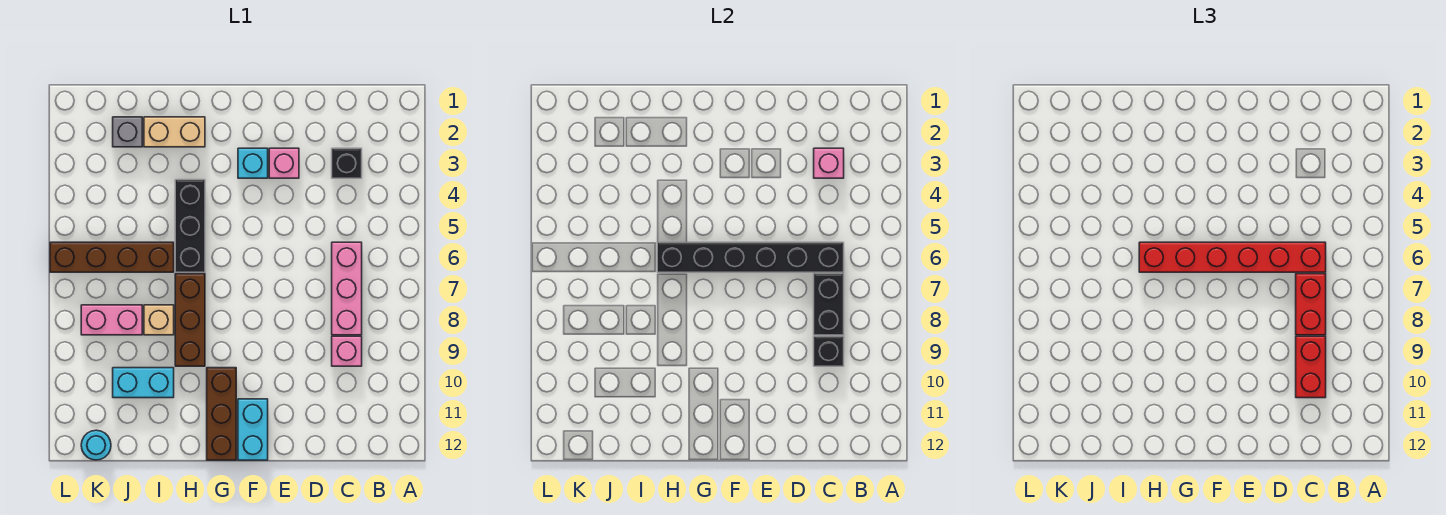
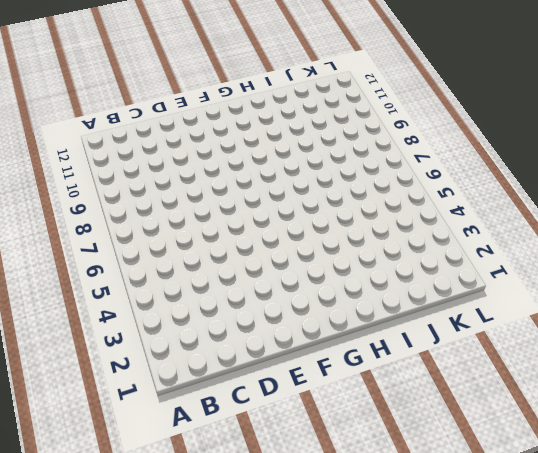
none -> black 1x1 brick [332,148,362,178]
none -> pink 1x3 brick [332,242,362,335]
none -> pink 1x1 brick [332,336,362,366]

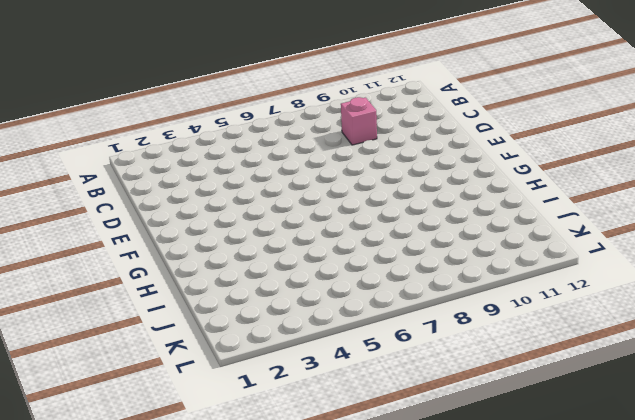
none -> black 1x1 brick [332,148,362,178]
none -> pink 1x3 brick [332,242,362,335]
none -> pink 1x1 brick [269,148,299,178]

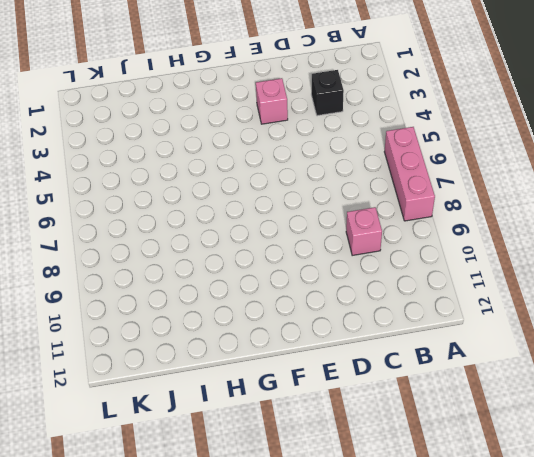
pink 1x3 brick [384,127,435,221] -> pink 1x3 brick moved to [332,242,362,335]
none -> cyan 1x1 brick [238,148,268,178]
none -> cyan 1x2 brick [238,399,268,460]
none -> brown 1x3 brick [207,368,236,460]

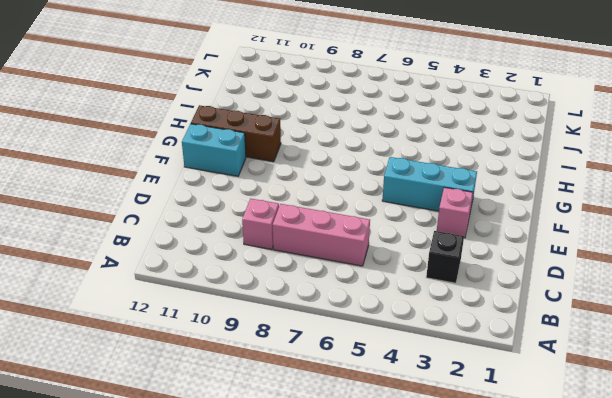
cyan 1x3 brick [382,157,477,211] -> cyan 1x1 brick [238,148,268,178]
none -> tan 1x2 brick [144,117,205,147]
none -> black 1x3 brick [175,180,205,272]
none -> brown 1x3 brick [175,274,205,366]

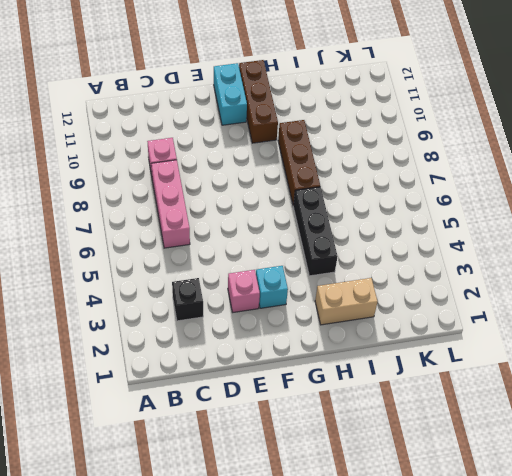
none -> brown 1x4 brick [50,242,174,272]
none -> tan 1x1 brick [144,305,174,335]
none -> cyan 1x2 brick [113,368,174,398]

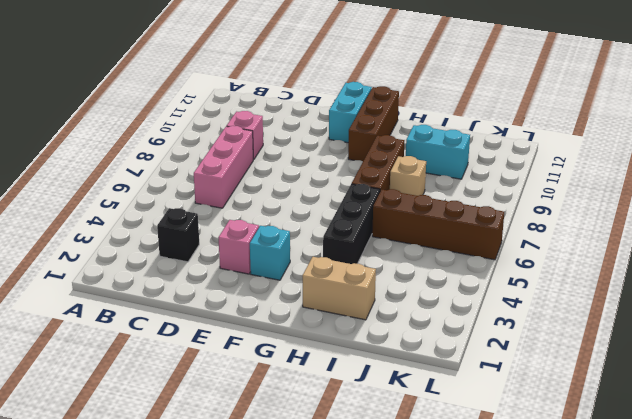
none -> grey 1x1 brick [113,117,142,147]
none -> pink 1x2 brick [81,305,142,335]
none -> cyan 1x1 round brick [81,430,111,460]

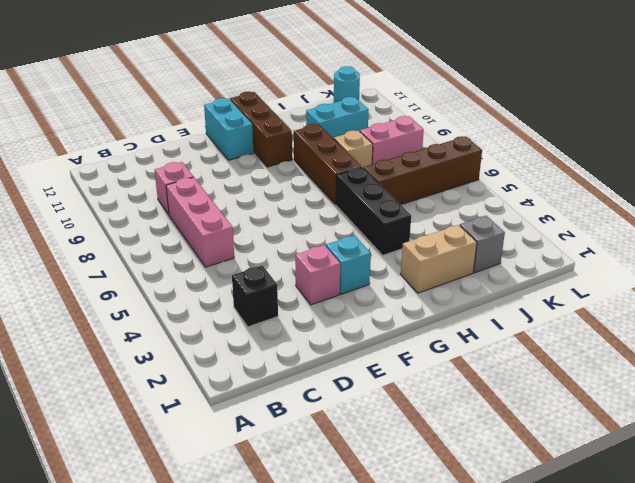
none -> pink 1x1 brick [814,148,844,178]
none -> black 1x6 brick [657,242,844,272]
none -> black 1x2 brick [814,274,844,335]

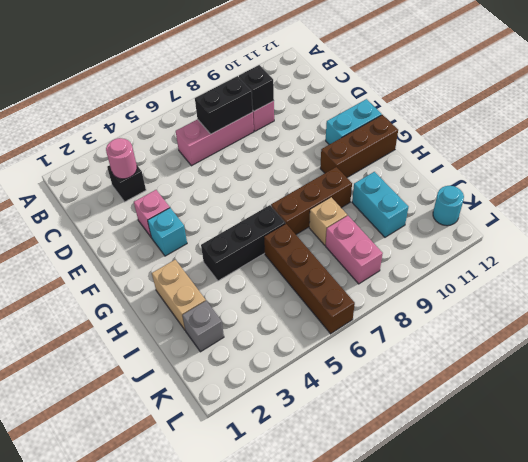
pink 1x1 round brick [106,138,137,179] -> pink 1x1 brick [814,148,844,178]
none -> black 1x6 brick [657,242,844,272]
none -> red 1x6 brick [1139,242,1326,272]
none -> red 1x2 brick [1296,274,1326,335]

